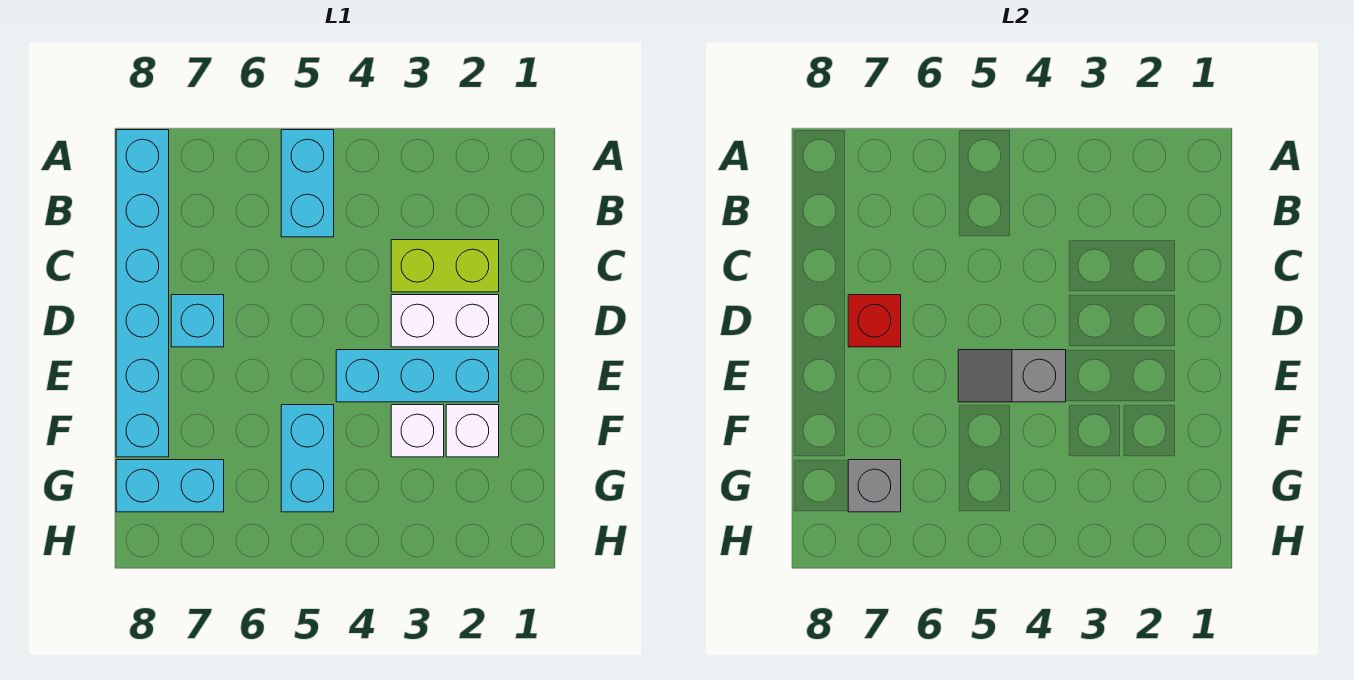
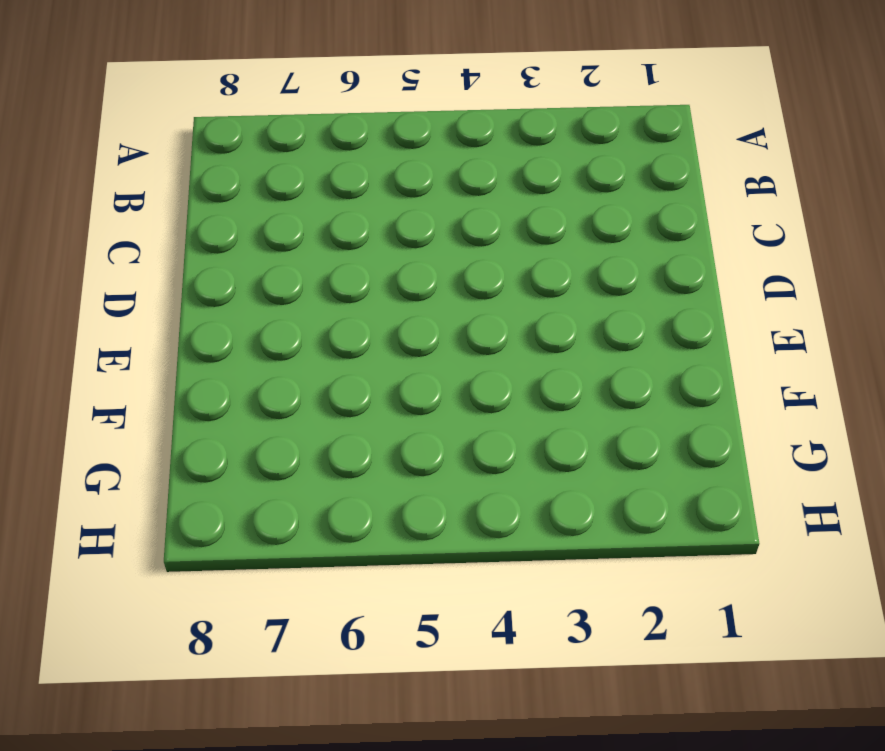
none -> cyan 1x2 brick [281,130,334,237]
none -> cyan 1x6 brick [116,130,169,457]
none -> lime 1x2 brick [391,240,499,292]

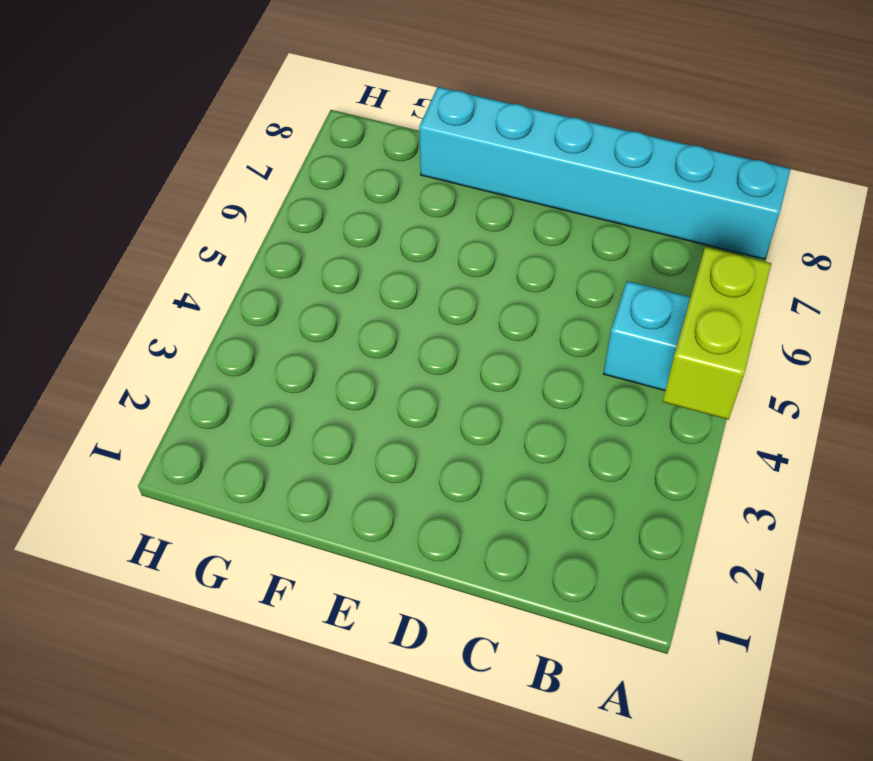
lime 1x2 brick [663,247,771,420] -> lime 1x2 brick moved to [391,240,499,292]
none -> white 1x2 brick [391,295,499,347]
none -> cyan 1x1 brick [171,295,224,347]
none -> cyan 1x3 brick [336,350,499,402]

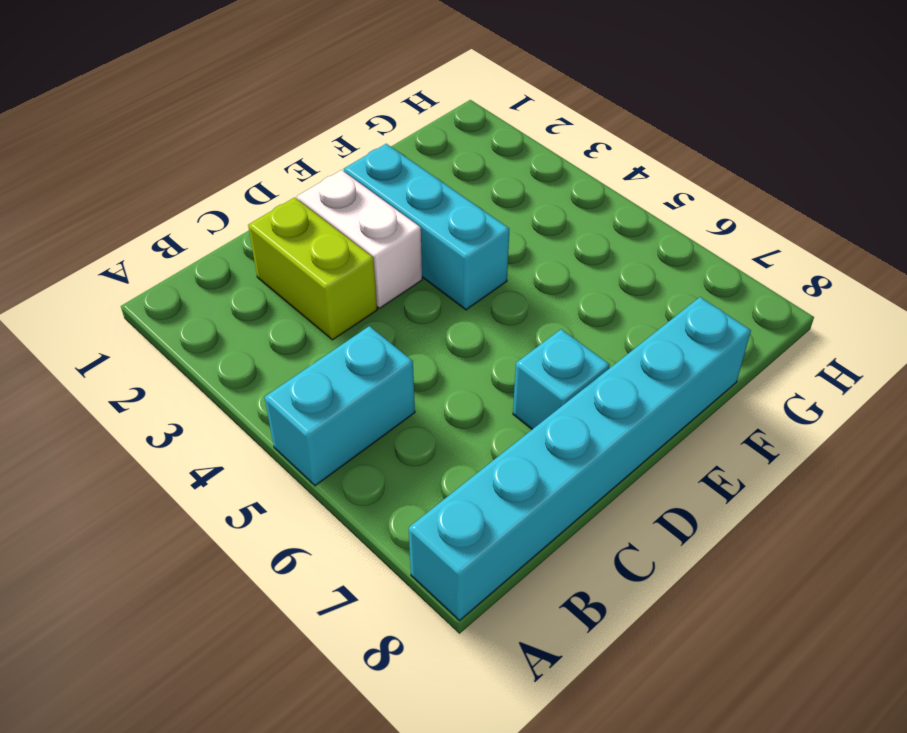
none -> white 1x1 brick [446,405,499,457]
none -> white 1x1 brick [391,405,444,457]
none -> cyan 1x2 brick [281,405,334,512]

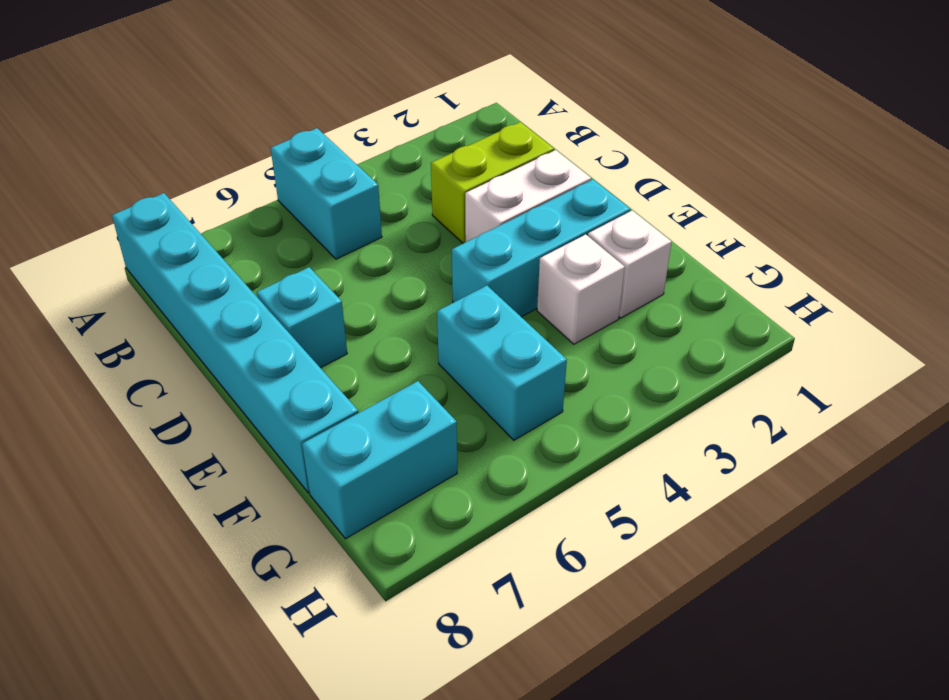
none -> red 1x1 brick [848,295,901,347]
none -> grey 1x2 slope [958,350,1066,402]
none -> grey 1x1 brick [848,460,901,512]

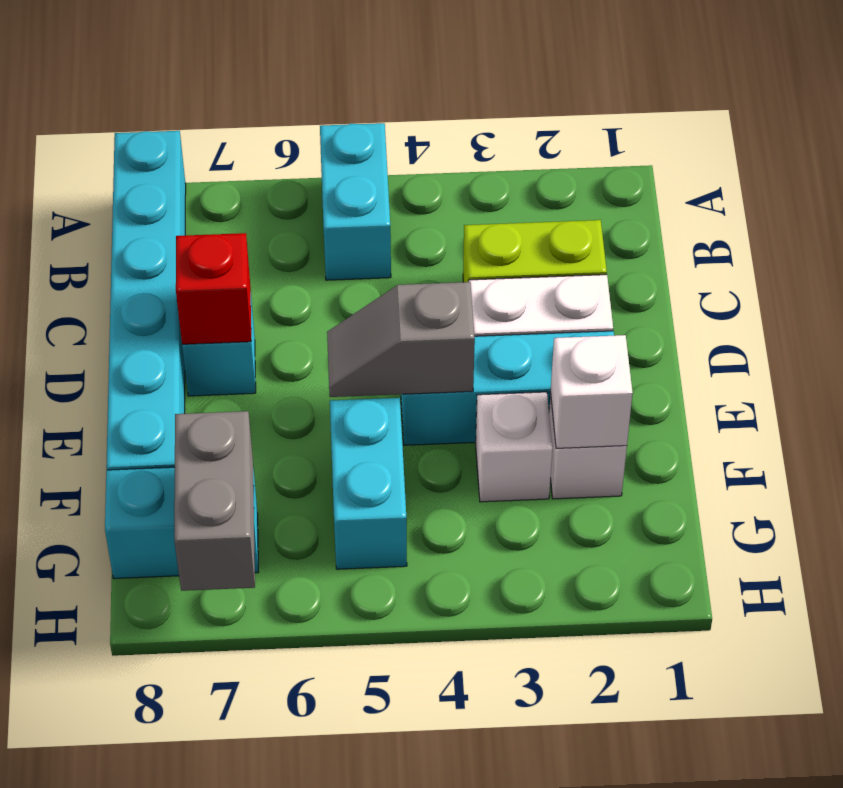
white 1x1 brick [551,335,633,448] -> none
grey 1x2 brick [174,411,255,591] -> grey 1x1 brick [848,460,901,512]

